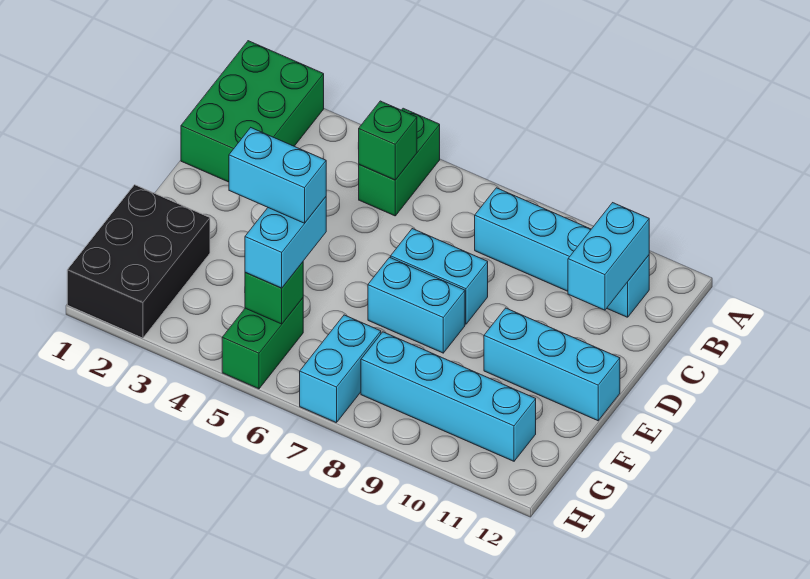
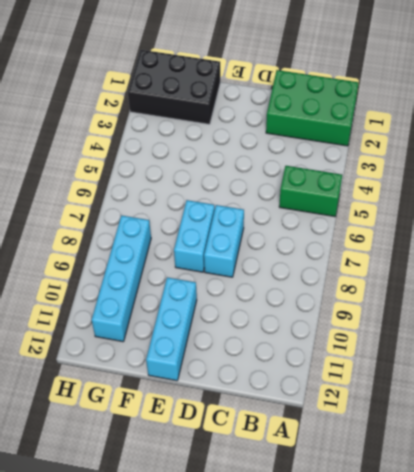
none -> cyan 1x4 brick [475,188,649,317]
none -> green 1x2 brick [222,298,303,389]
none -> cyan 1x2 brick [300,315,381,423]

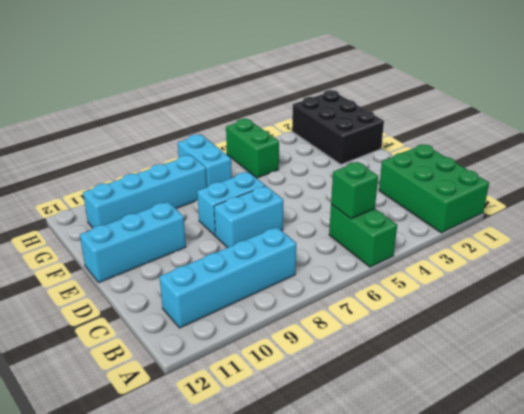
none -> cyan 1x2 brick [568,203,649,310]
none -> green 1x1 brick [245,262,303,324]
none -> cyan 1x2 brick [245,197,326,288]

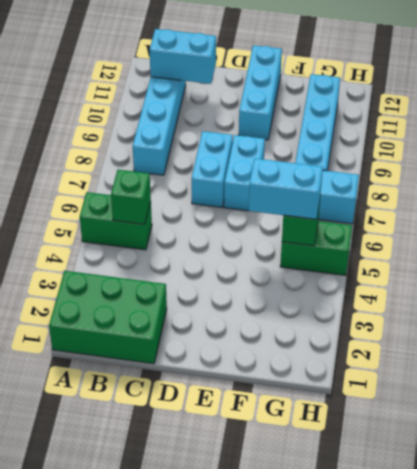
none -> black 2x3 brick [67,185,210,338]
none -> cyan 1x2 brick [229,128,326,223]

